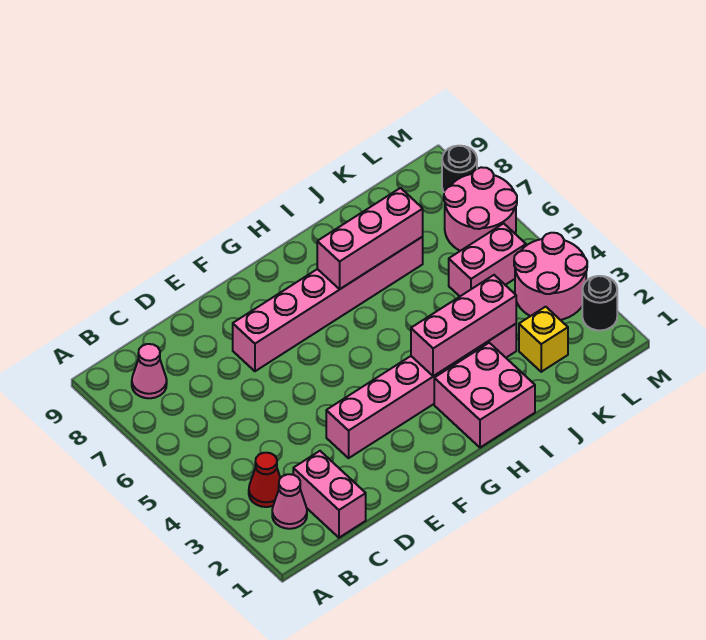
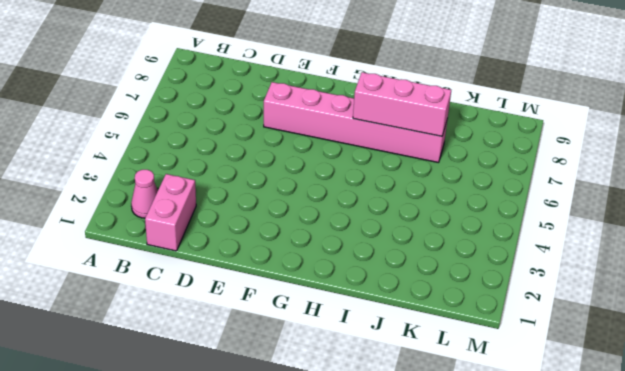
none -> red 1x1 cone [249,453,280,507]
none -> pink 1x1 cone [132,344,167,398]
none -> pink 1x6 brick [326,324,516,458]

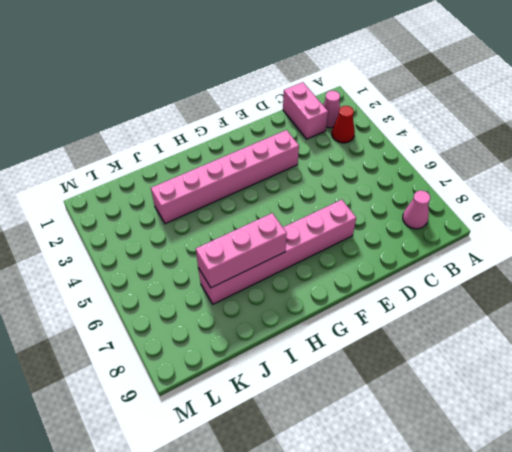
none -> pink 2x2 brick [434,343,535,448]
none -> yellow 1x1 brick [519,307,568,372]
none -> pink 1x2 brick [449,223,526,296]

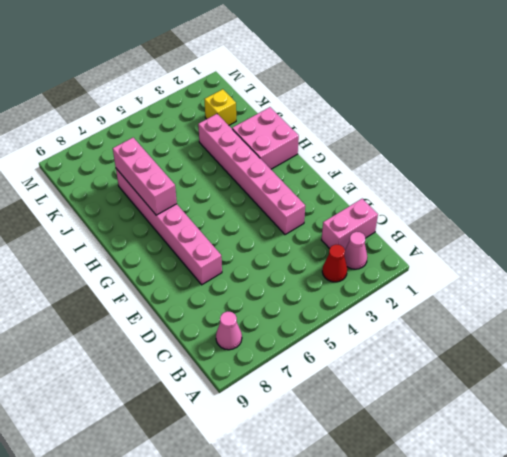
none -> pink 1x2 brick [449,223,526,296]
none -> pink 2x2 round brick [514,233,587,320]
none -> pink 2x2 round brick [444,167,517,251]

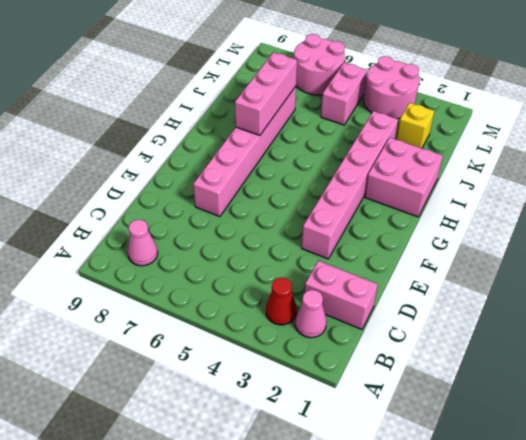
none -> black 1x1 round brick [582,276,617,330]
none -> black 1x1 round brick [442,146,477,192]
none -> pink 1x3 brick [411,275,516,376]

